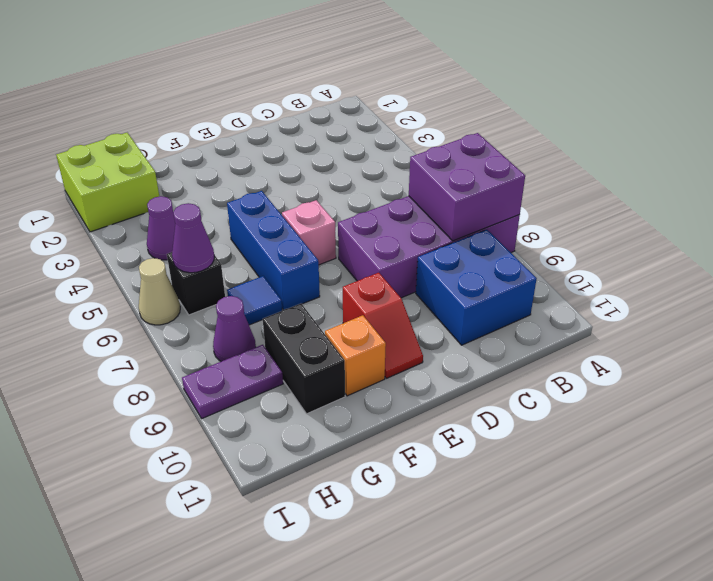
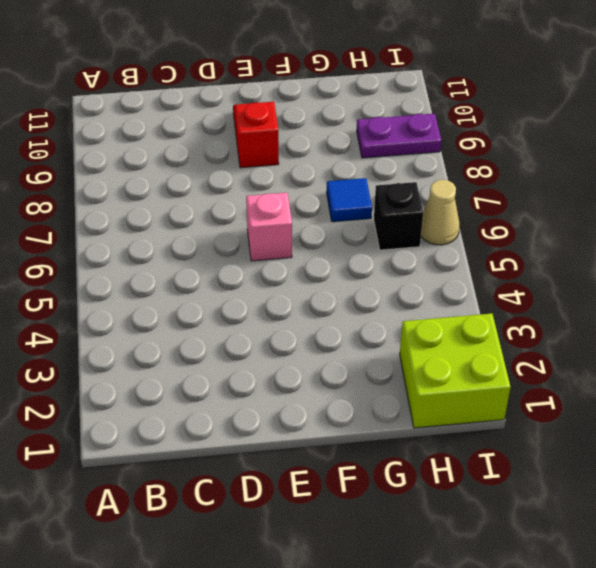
none -> purple 2x4 brick [338,196,520,298]
none -> blue 2x2 brick [416,230,537,345]
none -> blue 1x3 brick [227,191,320,310]

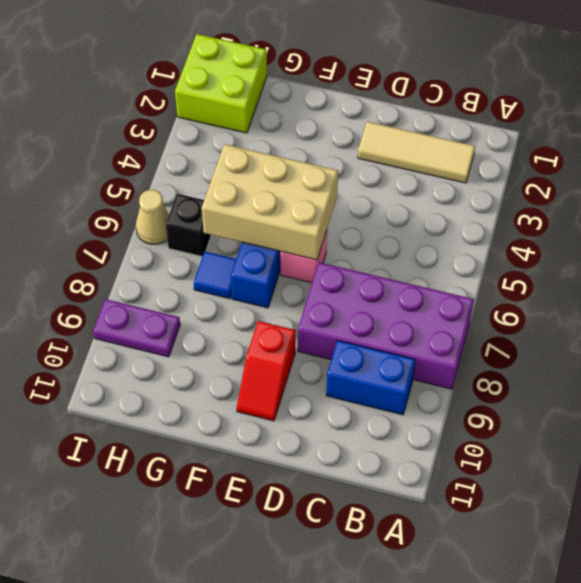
tan 1x3 tile [358,122,475,183] -> none
blue 1x2 brick [326,340,415,415] -> blue 2x2 brick [416,230,537,345]
tan 2x3 brick [202,144,338,260] -> none
none -> orange 1x1 brick [325,315,386,396]
none -> black 1x2 brick [263,304,345,414]
none -> purple 1x1 cone [147,196,175,260]

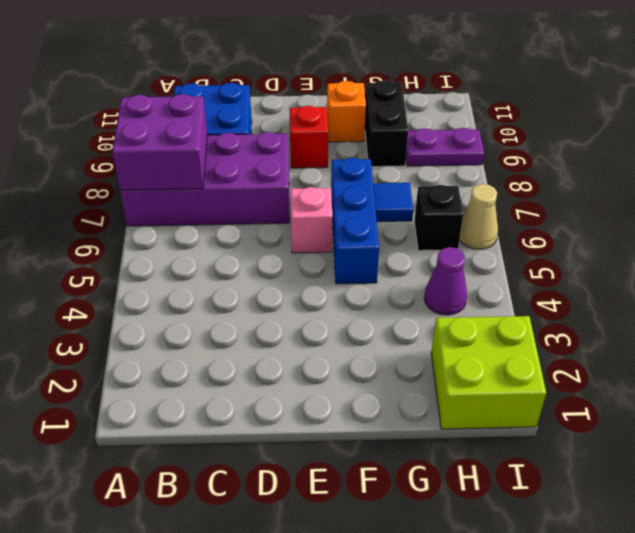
none -> purple 1x1 cone [213,296,256,361]
none -> purple 1x1 cone [172,203,214,273]

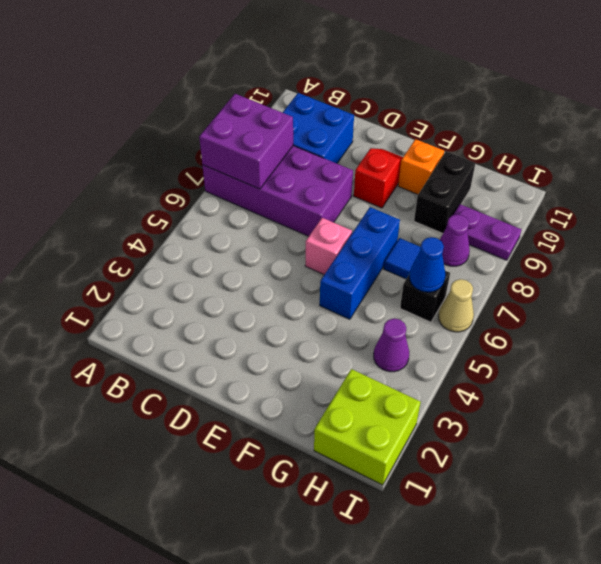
blue 1x1 cone [410,237,445,292] -> purple 1x1 cone [172,203,214,273]

